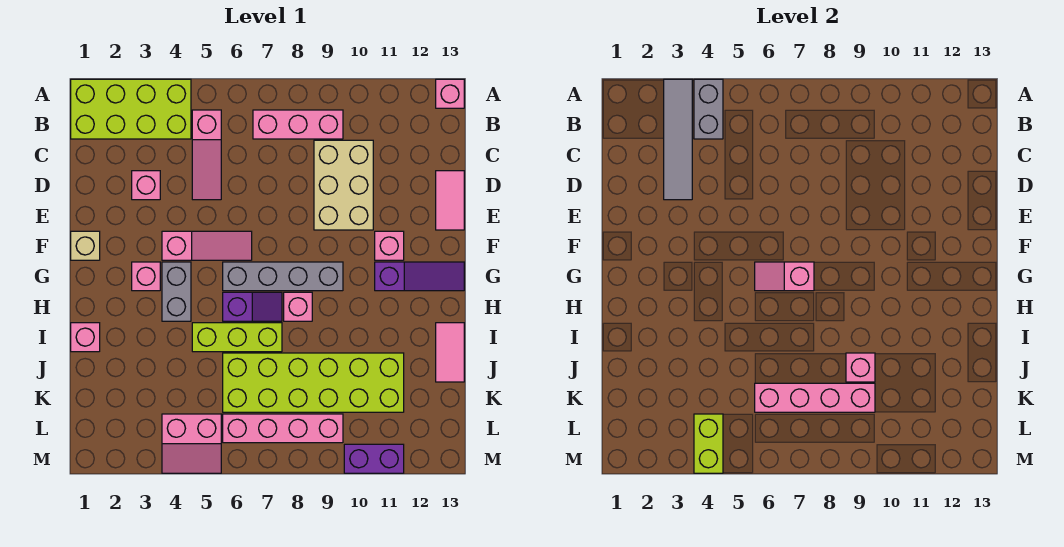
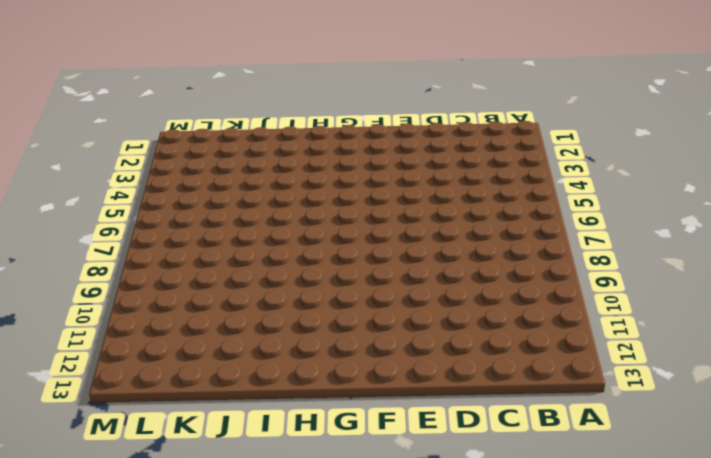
none -> lime 2x4 brick [71,79,191,139]
none -> pink 1x1 brick [436,79,464,108]
none -> pink 1x3 slope [192,110,221,200]

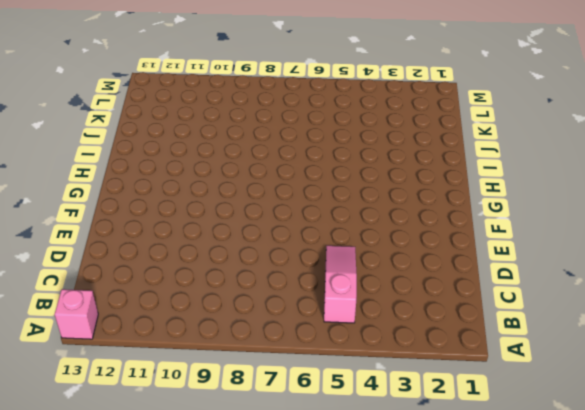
none -> lime 2x4 brick [71,79,191,139]
none -> pink 1x3 brick [253,110,343,139]
none -> tan 2x3 brick [314,140,373,230]

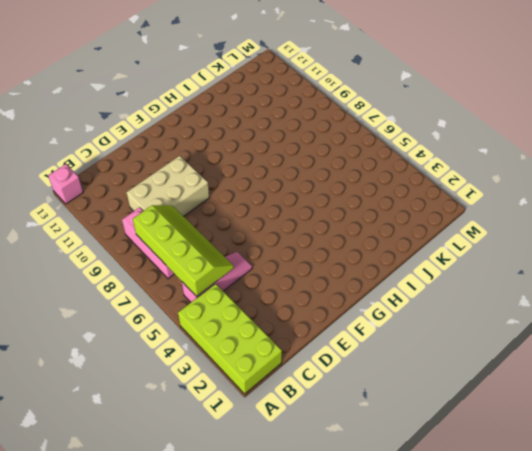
lime 2x4 slope [133,205,234,297] -> none
none -> pink 1x1 brick [132,171,160,200]
none -> pink 1x2 tile [436,171,464,230]
none -> tan 1x1 brick [71,231,100,260]

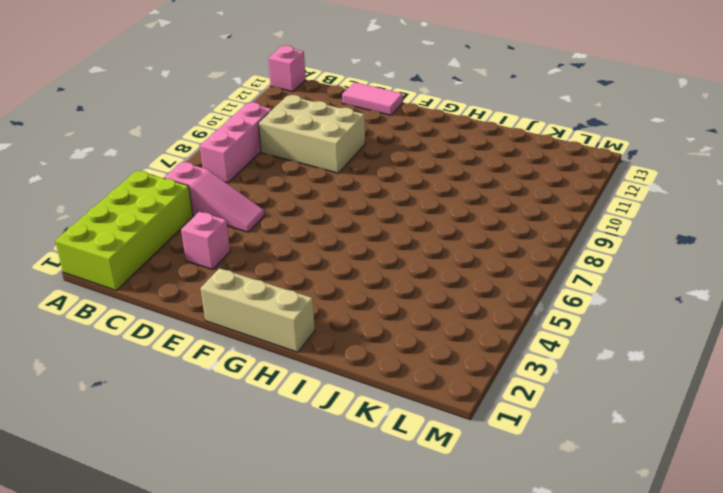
tan 1x3 brick [201,268,315,352] -> tan 1x1 brick [71,231,100,260]
none -> pink 1x3 slope [162,231,252,260]
none -> pink 1x1 brick [375,231,404,260]
none -> pink 1x1 brick [132,262,160,291]

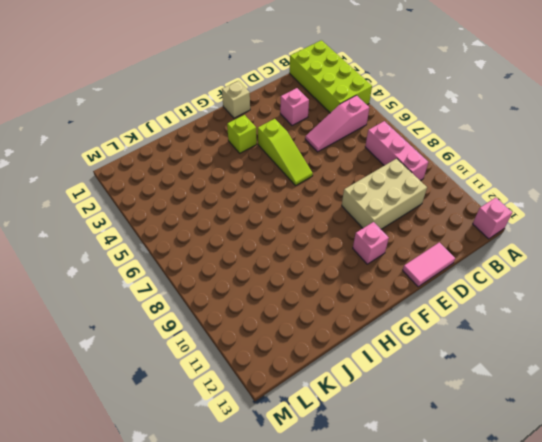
lime 1x3 slope [258,119,313,185] -> pink 1x3 slope [162,231,252,260]
lime 1x1 brick [227,115,257,153] -> pink 1x1 brick [132,262,160,291]
none -> grey 1x2 brick [162,262,191,321]
none -> grey 1x4 brick [223,262,343,291]
none -> purple 1x3 slope [375,262,464,291]

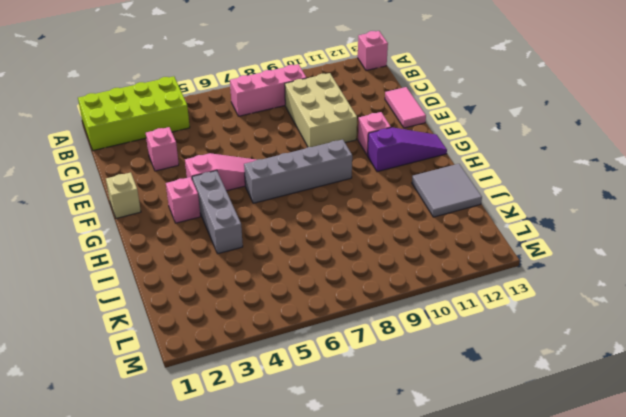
grey 1x3 brick [192,171,243,254] -> grey 1x2 brick [162,262,191,321]
grey 2x2 tile [412,164,482,217] -> pink 1x2 tile [436,323,464,382]
none -> pink 1x3 slope [192,110,221,200]
none -> purple 1x2 slope [223,292,282,321]
none -> pink 1x1 brick [284,292,312,321]

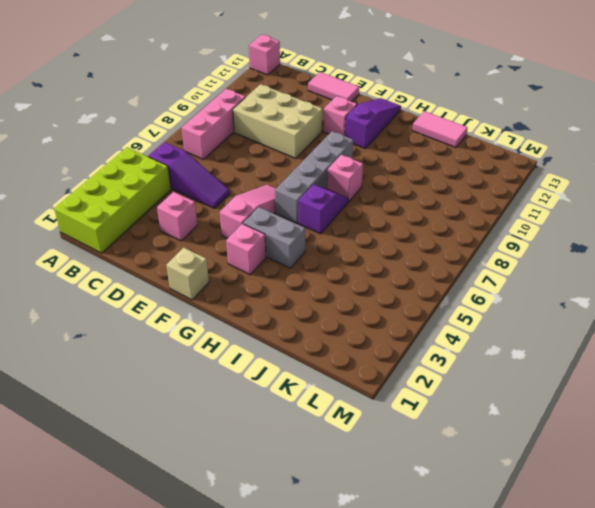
purple 1x3 slope [149,142,230,208] -> pink 1x3 slope [192,110,221,200]
none -> pink 1x1 brick [71,323,100,352]
none -> lime 1x3 brick [192,323,282,352]
none -> lime 2x6 brick [223,353,404,412]

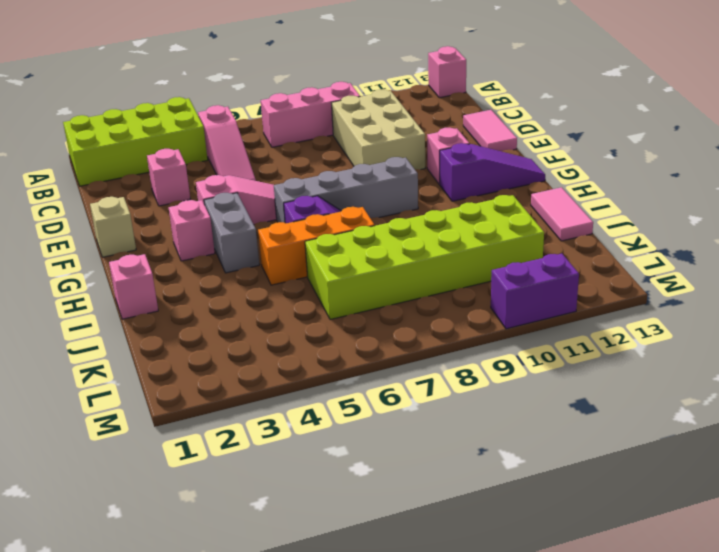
orange 1x3 brick [258,207,375,285] -> lime 1x3 brick [192,323,282,352]
none -> pink 1x1 brick [284,292,312,321]
none -> pink 2x2 slope [162,414,221,473]
none -> pink 1x4 brick [223,414,343,443]

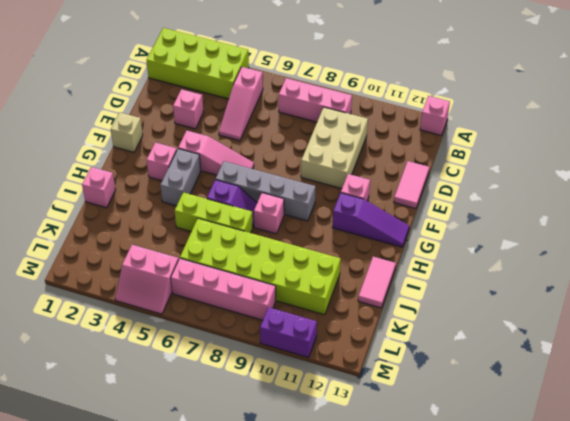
none -> grey 1x4 tile [664,79,692,200]
none -> grey 1x2 brick [694,79,723,139]
none -> pink 1x2 slope [755,262,814,291]

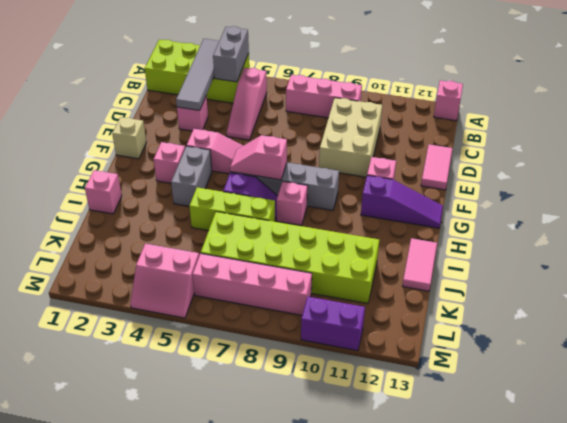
none -> pink 1x1 brick [846,353,875,382]
none -> pink 1x4 brick [755,383,875,412]
none -> lime 1x2 brick [694,414,723,473]

